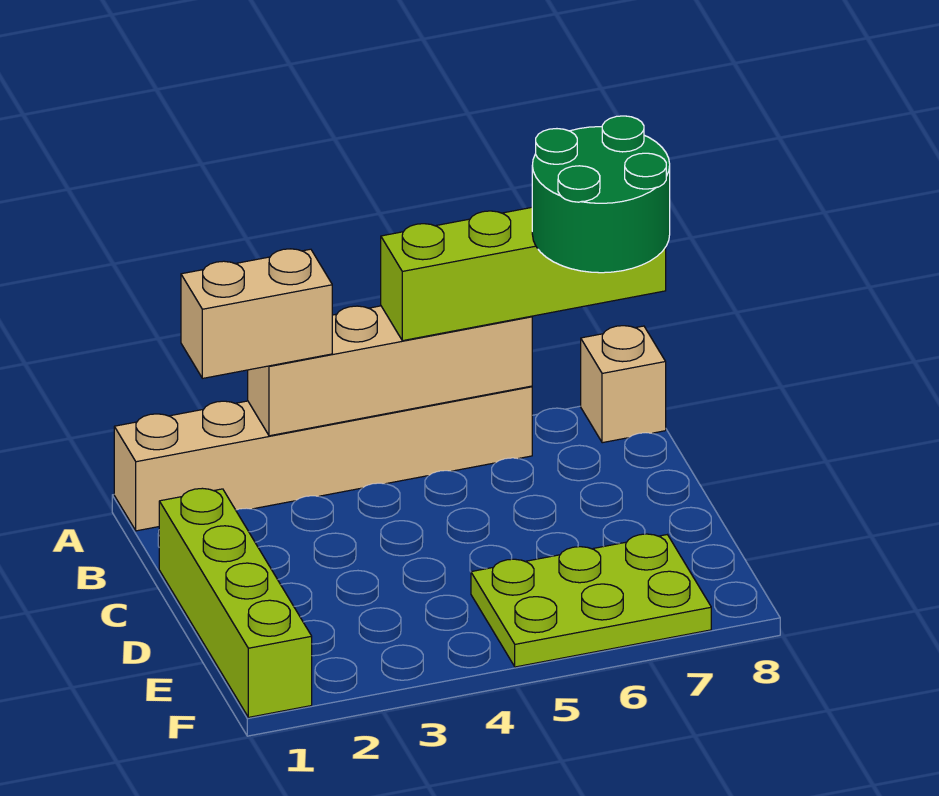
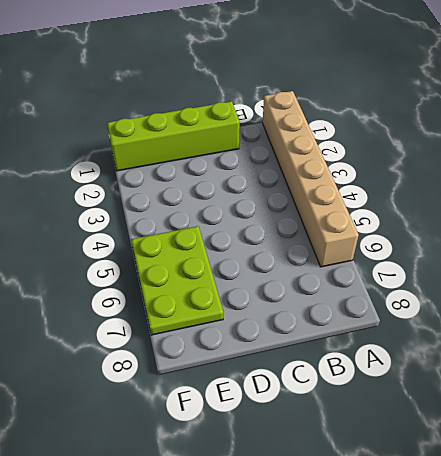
none -> tan 1x1 brick [581,326,666,443]
none -> tan 1x4 brick [248,306,532,436]

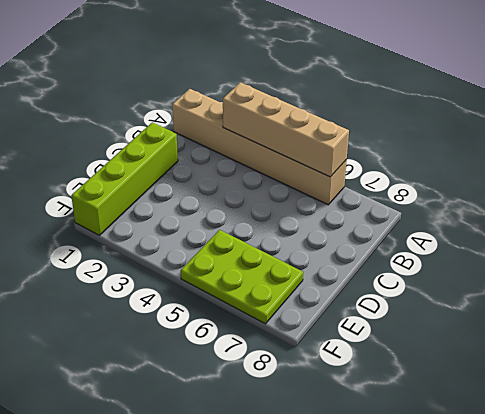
none -> tan 1x1 brick [581,326,666,443]
none -> tan 1x2 brick [181,249,332,378]

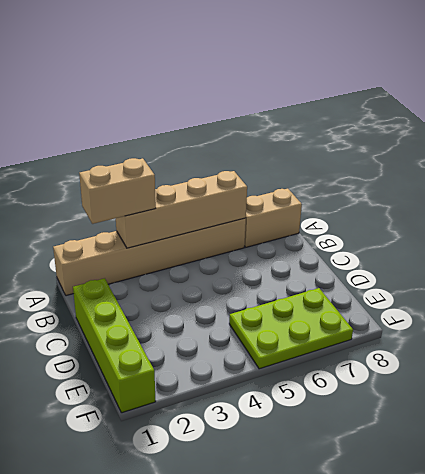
tan 1x2 brick [244,189,302,247] -> tan 1x1 brick [581,326,666,443]
none -> lime 1x4 brick [381,207,666,341]
none -> green 2x2 round brick [532,116,670,273]

